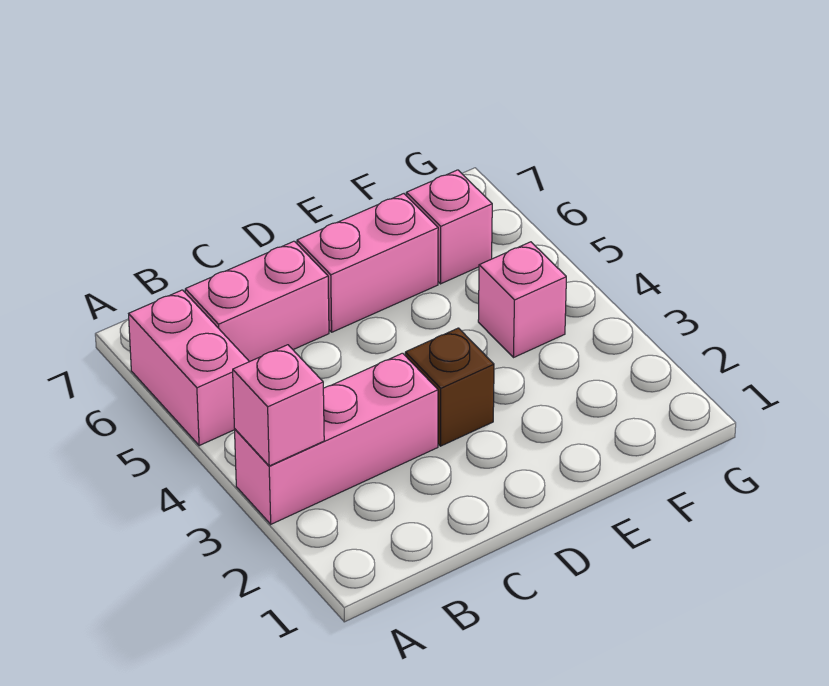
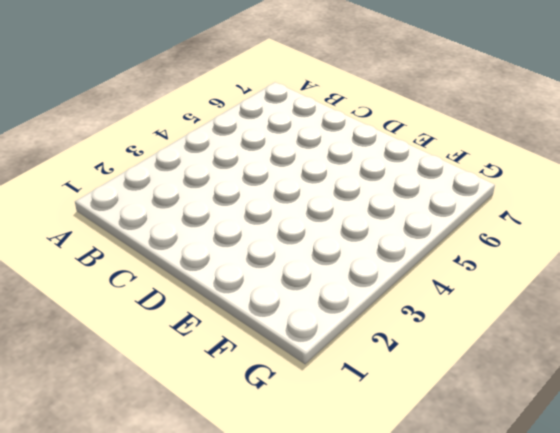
none -> pink 1x3 brick [235,353,438,524]
none -> pink 1x2 brick [129,290,249,446]

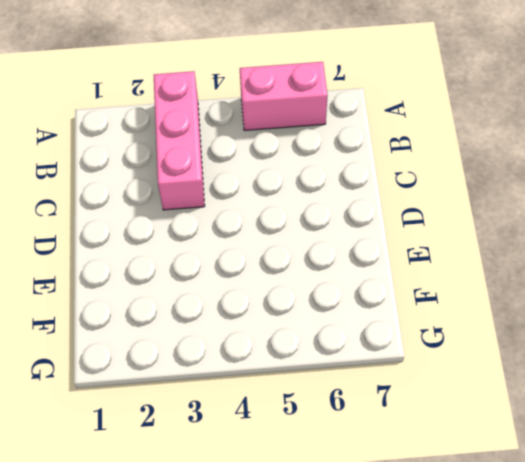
none -> pink 1x2 brick [185,241,329,362]
none -> brown 1x1 brick [405,328,494,446]

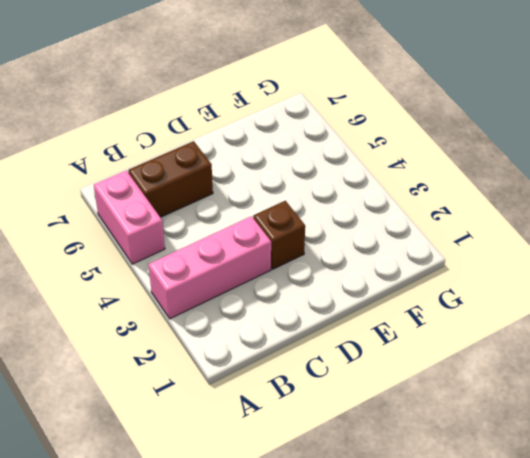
brown 1x2 brick [128,141,213,217] -> pink 1x2 brick [185,241,329,362]
none -> pink 1x2 brick [297,194,438,332]
none -> pink 1x1 brick [478,242,566,358]

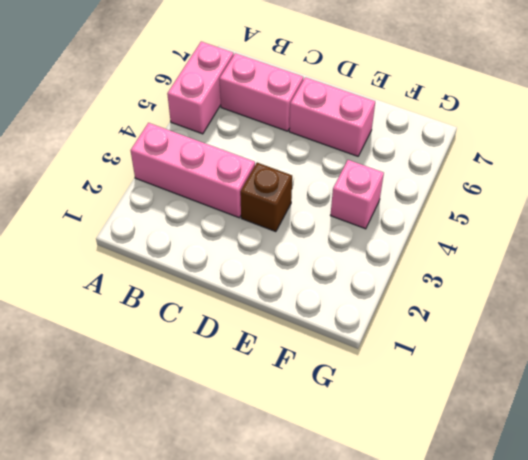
none -> pink 1x1 brick [407,170,492,284]
none -> pink 1x1 brick [233,345,324,466]

